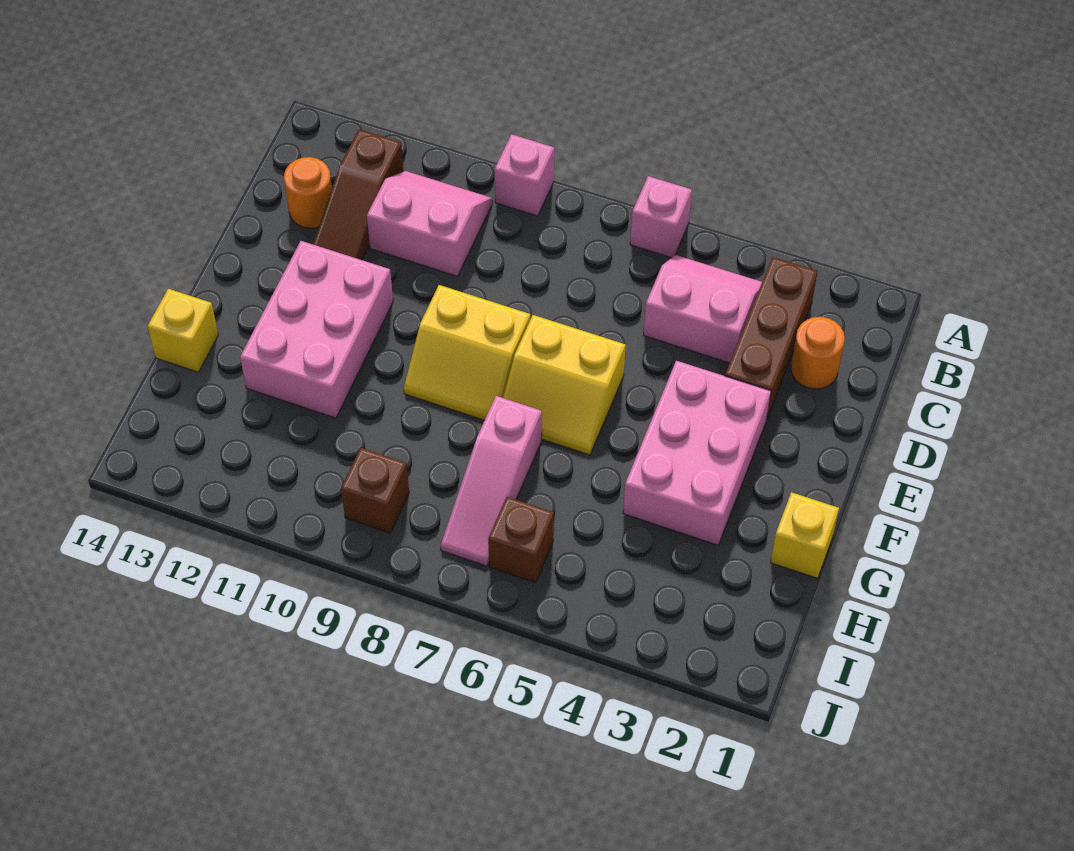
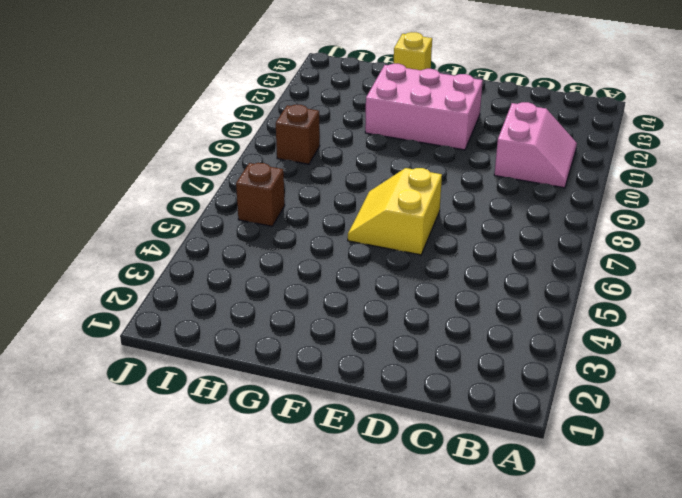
none -> pink 1x1 brick [630,176,692,258]
none -> pink 1x1 brick [494,134,554,216]
none -> brown 1x3 brick [725,257,817,418]

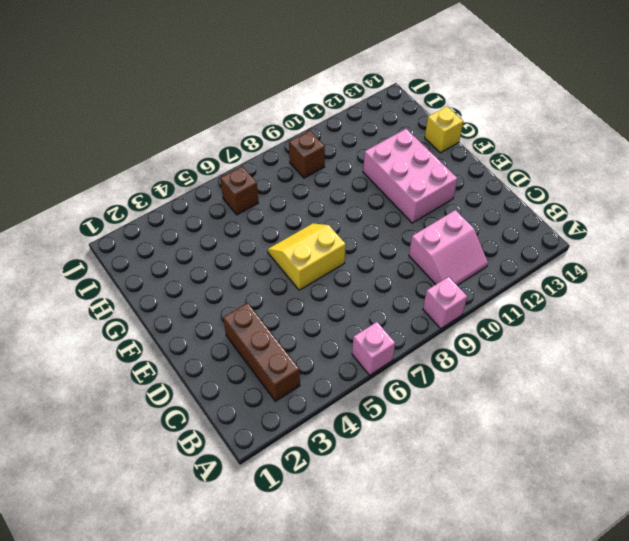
none -> pink 2x2 slope [644,255,762,363]
none -> brown 1x3 slope [313,129,404,260]
none -> orange 1x1 round brick [791,317,845,389]

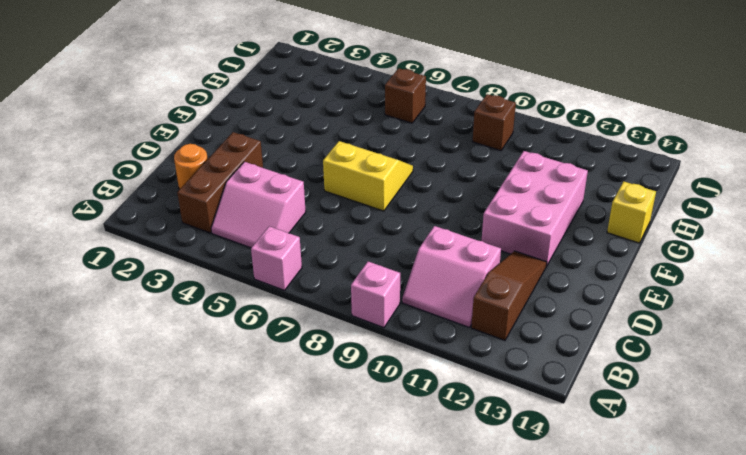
none -> orange 1x1 round brick [284,157,332,228]
none -> pink 2x3 brick [623,361,771,545]
none -> yellow 2x2 slope [404,285,530,420]

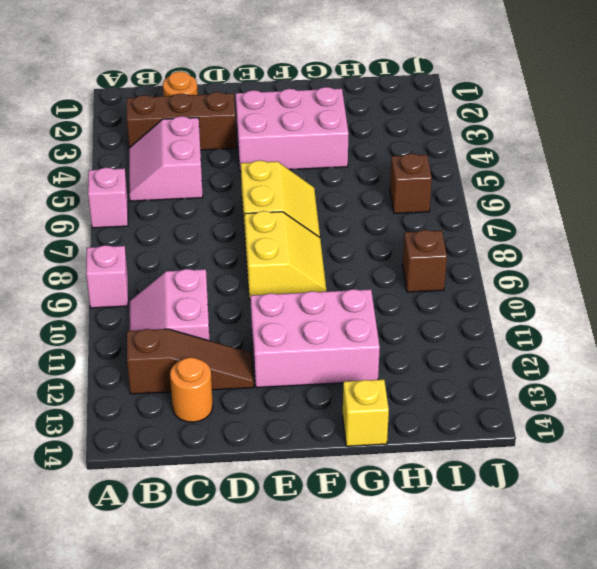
none -> yellow 1x1 brick [770,492,839,578]
none -> pink 1x3 slope [441,396,542,566]

